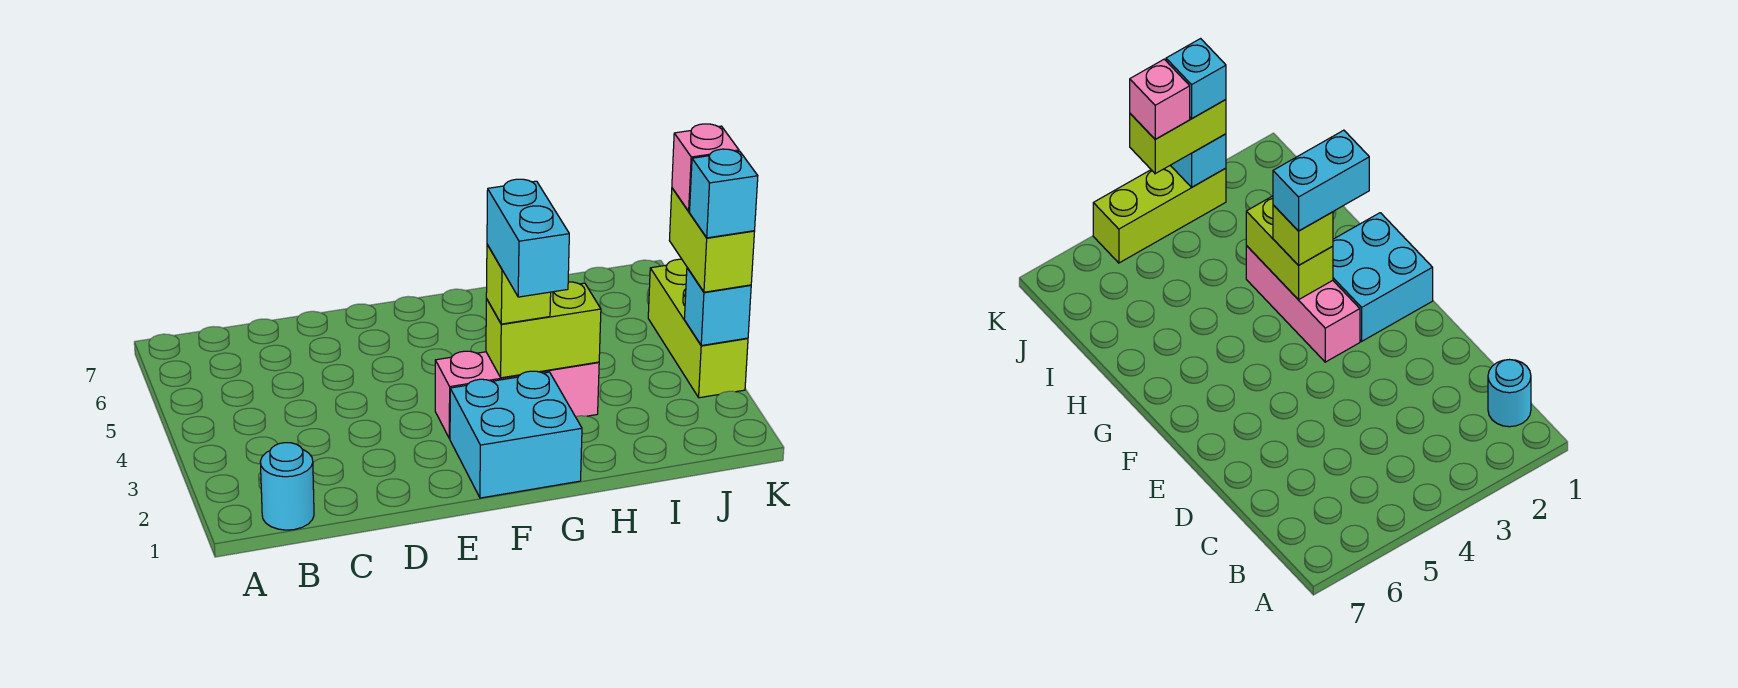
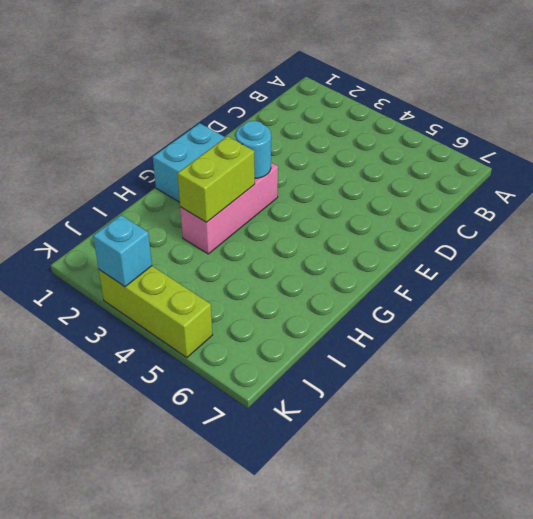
cyan 1x1 round brick [236,121,271,178] -> cyan 1x1 round brick moved to [260,443,314,530]
none -> lime 1x1 brick [486,245,551,324]
none -> lime 1x2 brick [669,188,755,292]

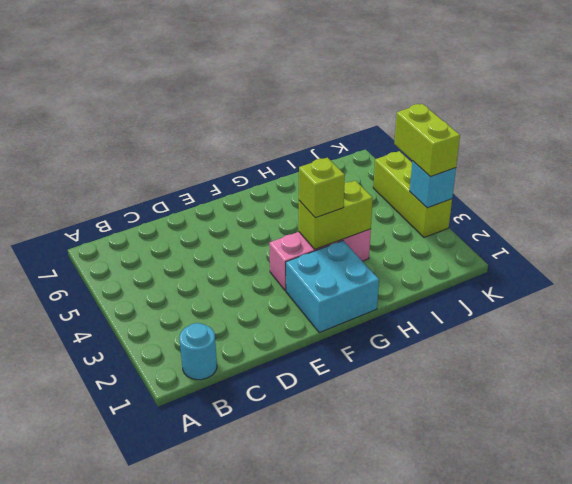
none -> cyan 1x2 brick [487,179,569,297]
none -> cyan 1x1 brick [690,149,758,238]

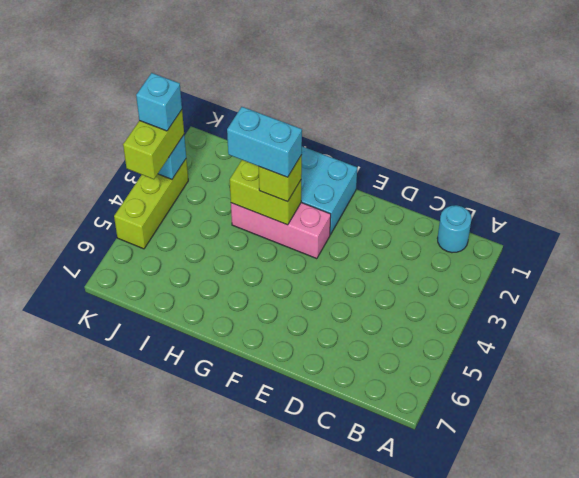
cyan 1x2 brick [227,107,302,177] -> cyan 1x2 brick turned to [487,179,569,297]
none -> pink 1x1 brick [672,124,739,211]

